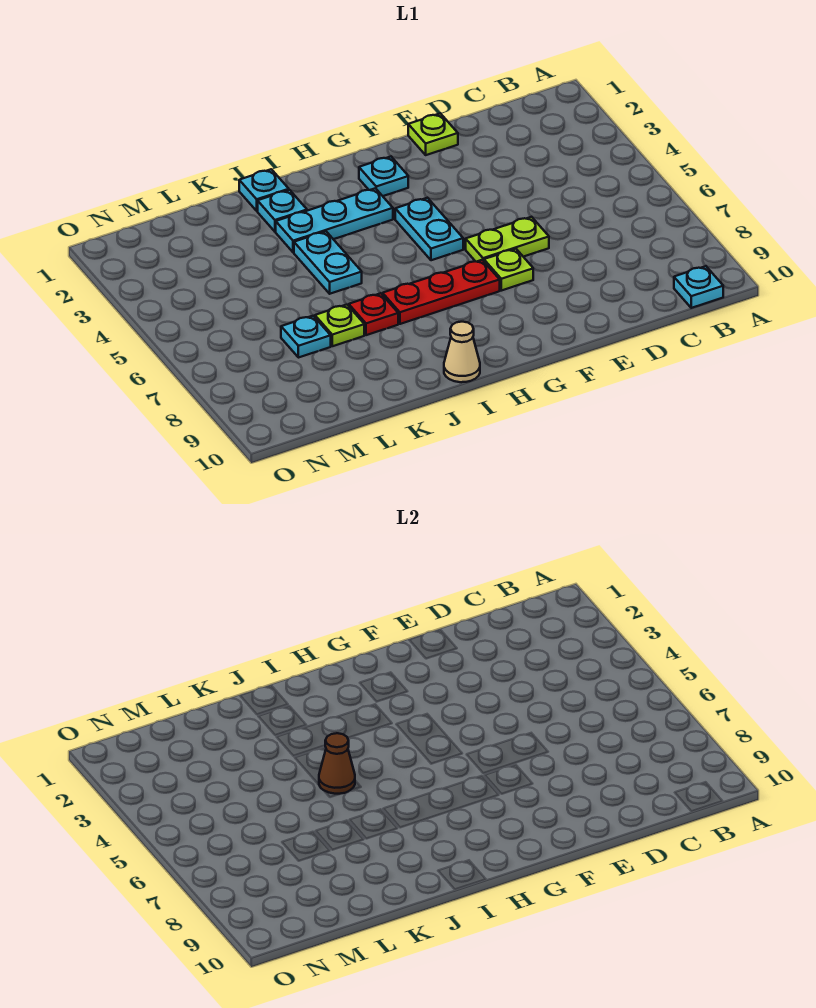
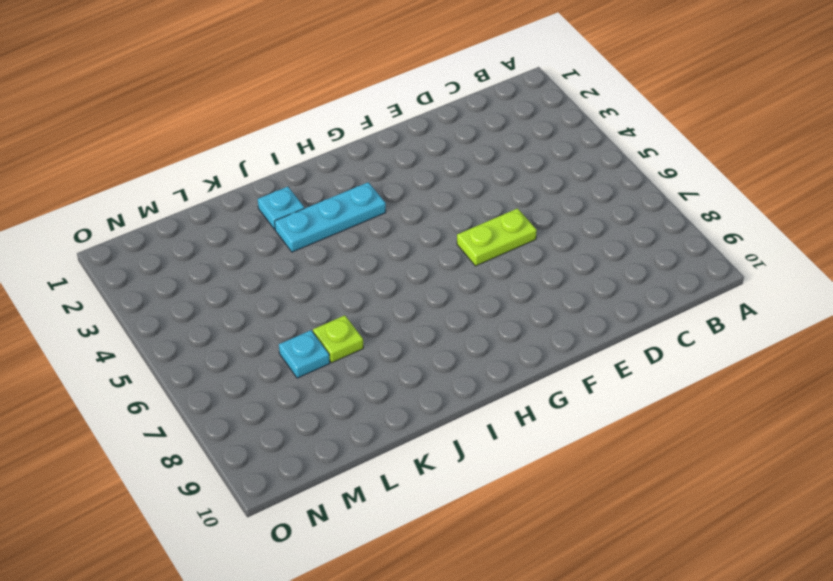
none -> cyan 1x1 plate [674,266,723,308]
none -> lime 1x1 plate [408,113,458,155]
none -> lime 1x1 plate [484,249,533,291]

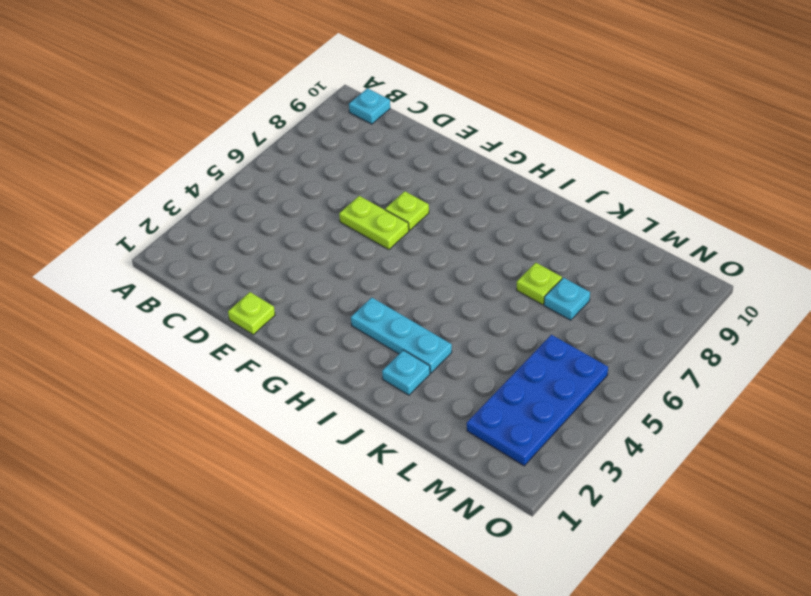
blue 2x4 plate [467,335,608,466] -> none
none -> cyan 1x1 plate [359,157,408,196]
none -> cyan 1x2 plate [395,198,463,260]
none -> red 1x3 plate [383,260,500,324]

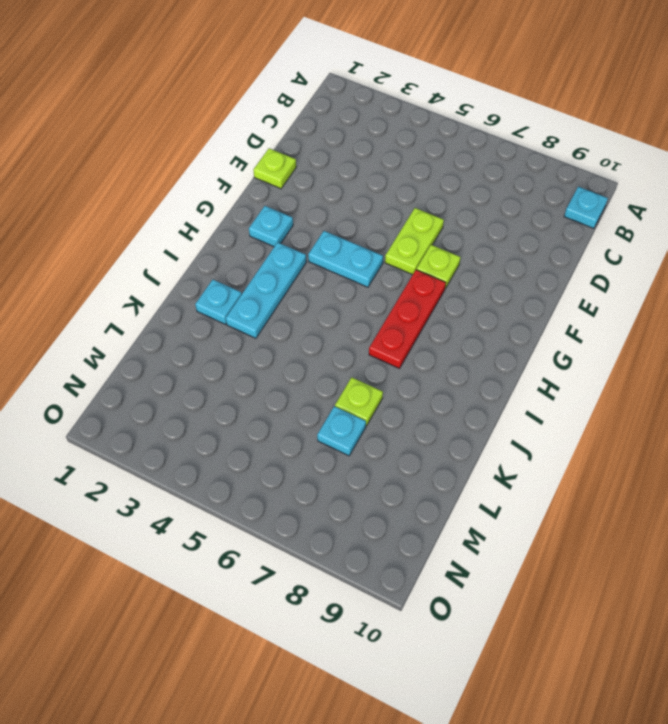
none -> tan 1x1 cone [444,322,480,382]
none -> cyan 1x1 plate [239,169,289,211]
none -> cyan 1x2 plate [294,231,362,294]

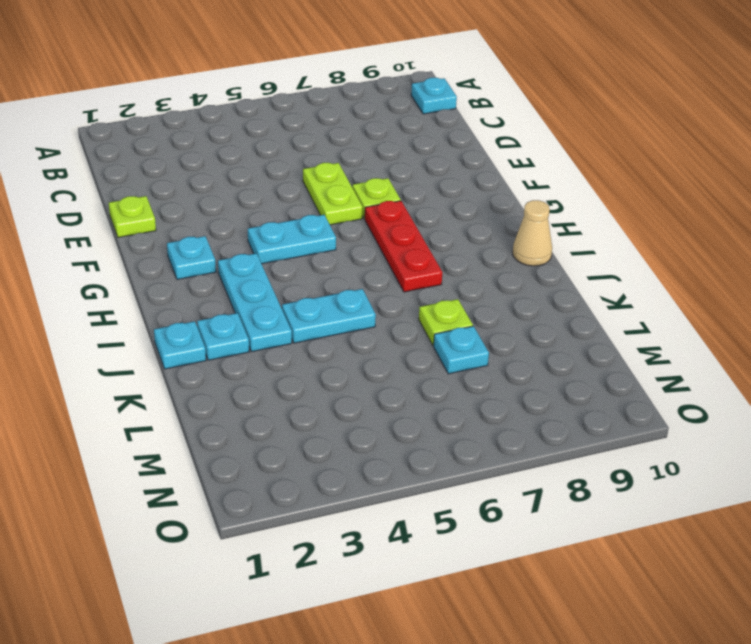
none -> red 1x1 plate [349,293,398,335]
none -> brown 1x1 cone [319,733,355,794]

